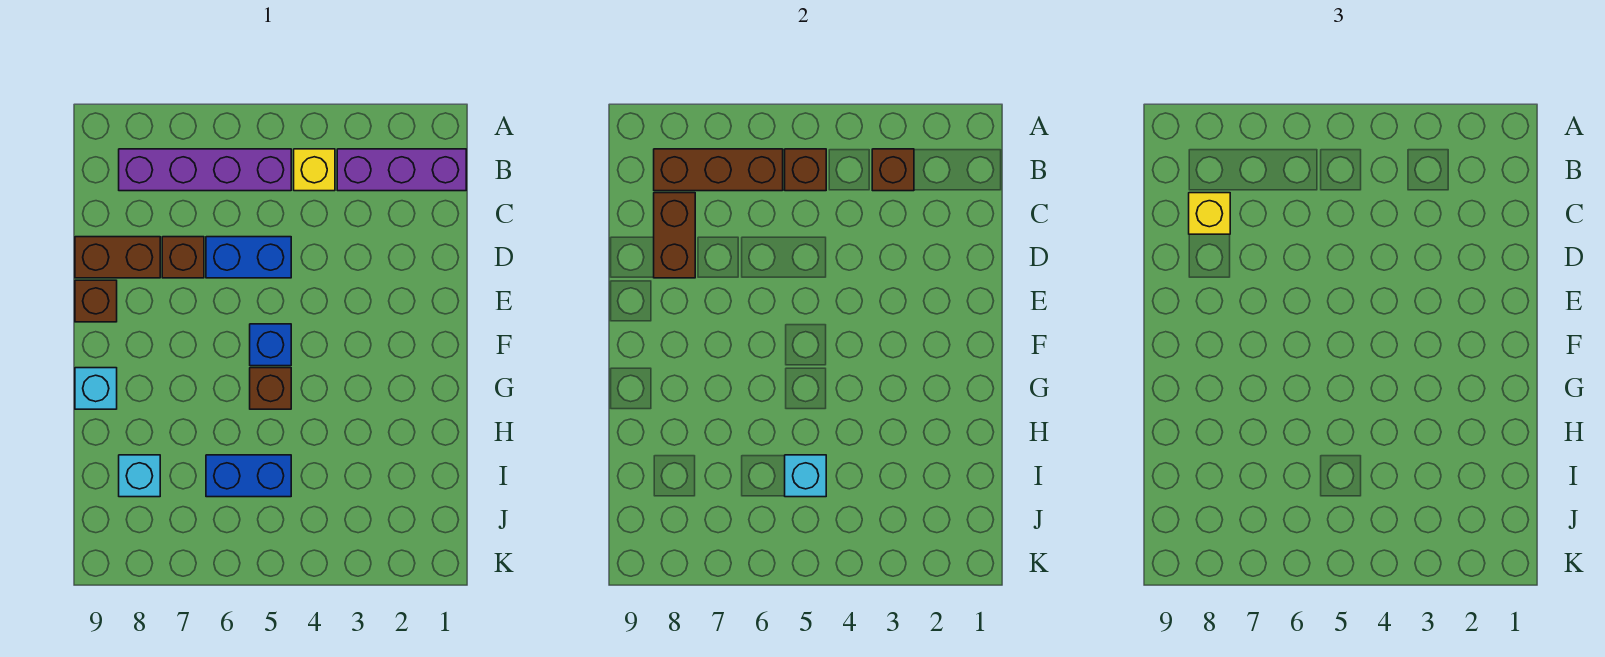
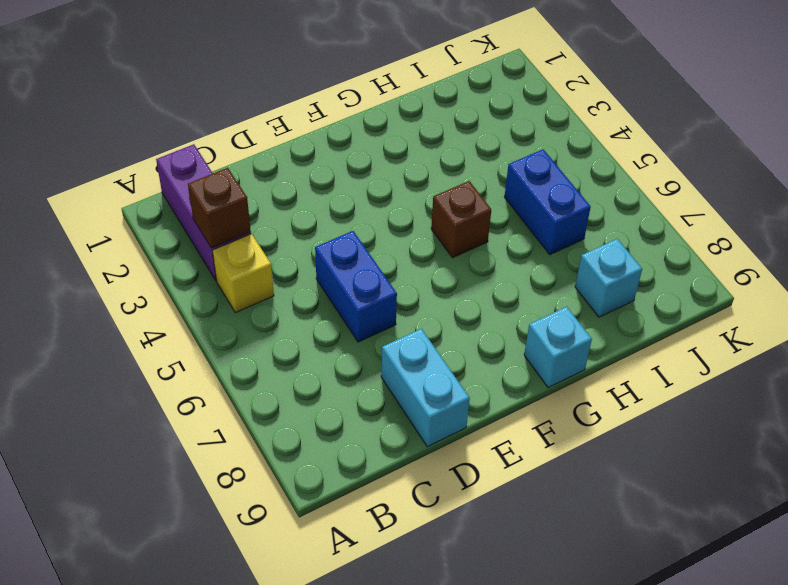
cyan 1x2 brick [381,329,470,447] -> brown 1x2 brick [75,237,160,278]
none -> purple 1x4 brick [119,149,291,191]
none -> brown 1x1 brick [162,237,204,278]
none -> brown 1x1 brick [75,280,117,322]

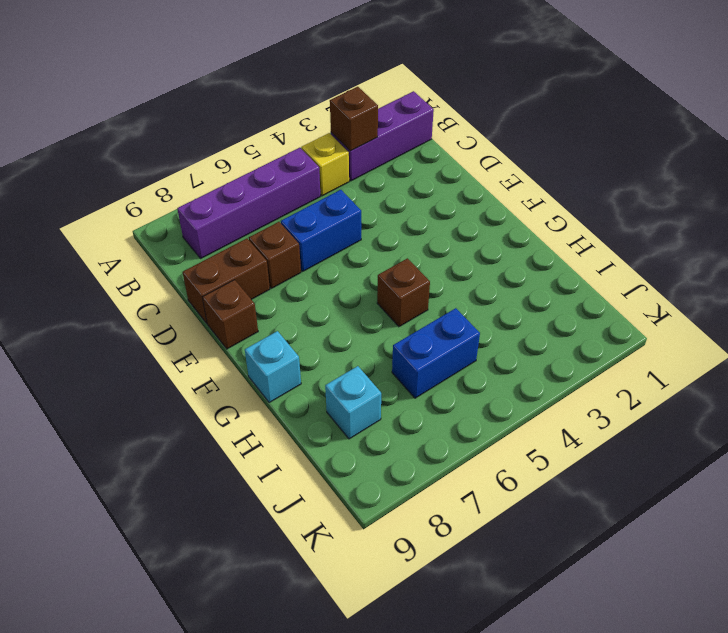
none -> blue 1x1 brick [250,324,291,366]
none -> brown 1x1 brick [785,149,826,191]
none -> brown 1x3 brick [654,149,783,191]

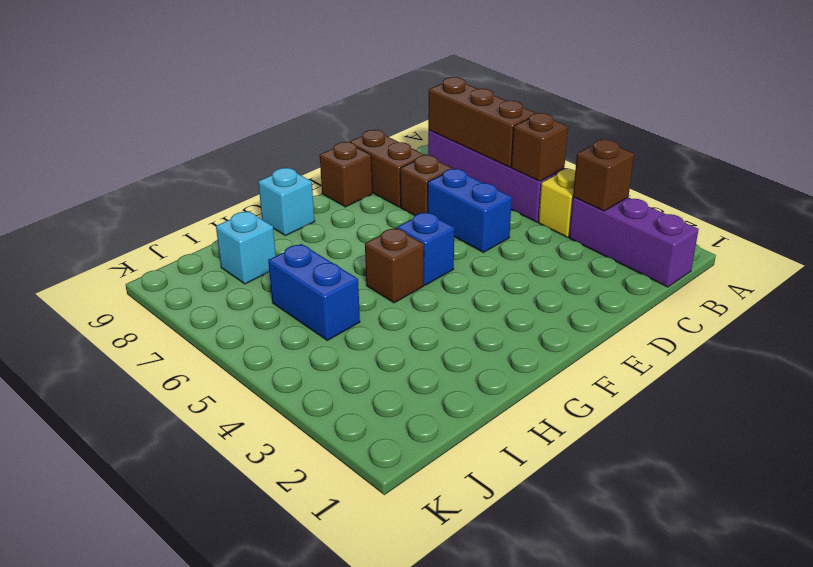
none -> brown 1x2 brick [654,193,695,278]
none -> cyan 1x1 brick [785,455,826,497]
none -> yellow 1x1 brick [1189,193,1230,234]

